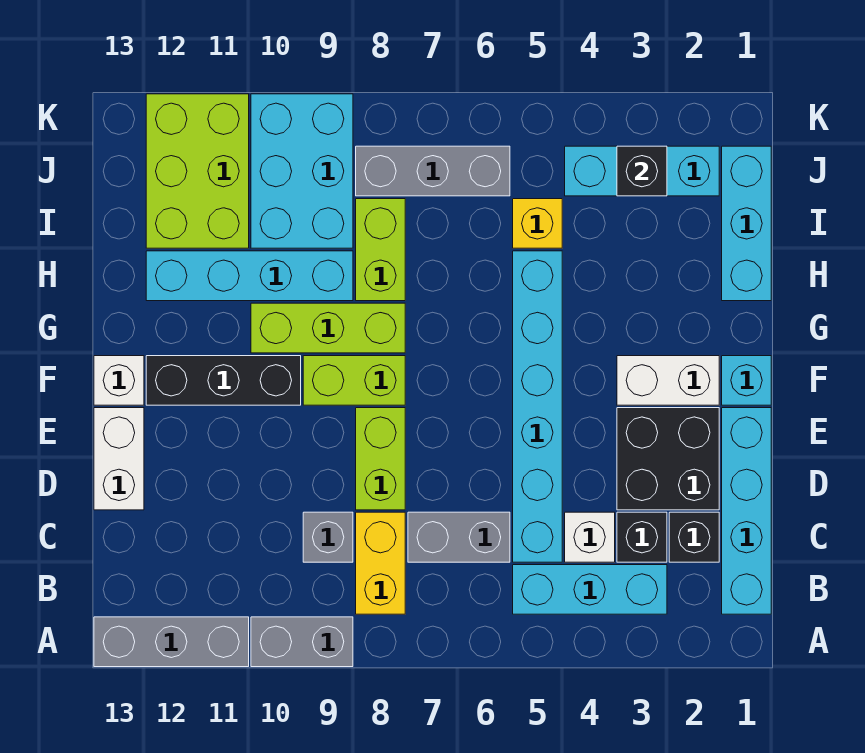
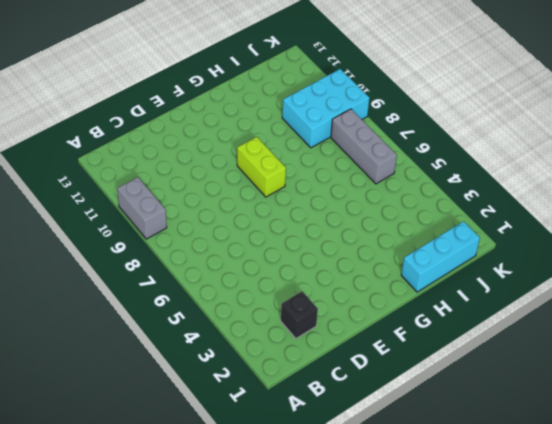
none -> grey 1x3 brick [94,617,249,667]
none -> cyan 1x4 brick [722,408,771,614]
none -> cyan 1x3 brick [513,565,667,614]

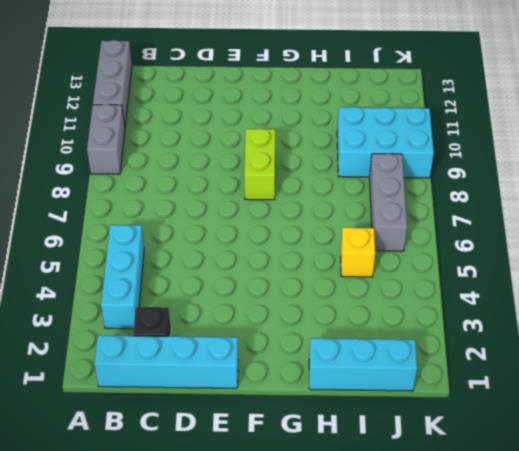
none -> yellow 1x2 brick [356,512,405,614]
none -> black 1x1 brick [617,512,667,562]
none -> white 1x1 brick [565,512,615,562]

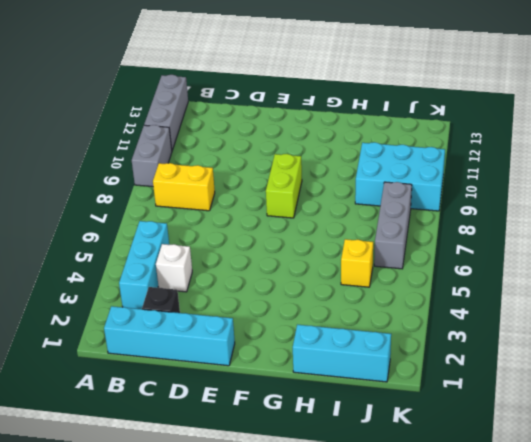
none -> black 1x1 brick [617,512,667,562]
none -> cyan 1x6 brick [513,251,562,562]
none -> grey 1x2 brick [408,512,510,562]

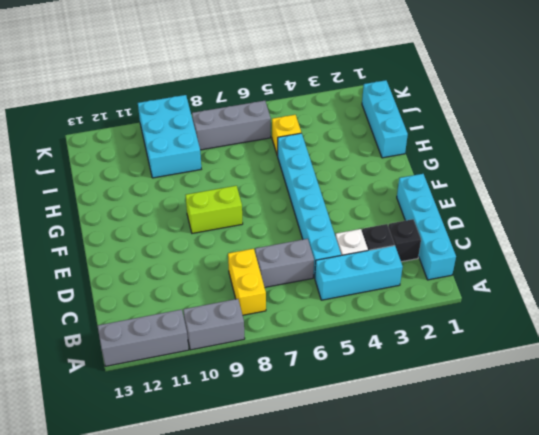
none -> grey 1x1 brick [303,512,353,562]
none -> black 2x2 brick [617,408,719,510]
none -> lime 1x2 brick [356,408,405,510]

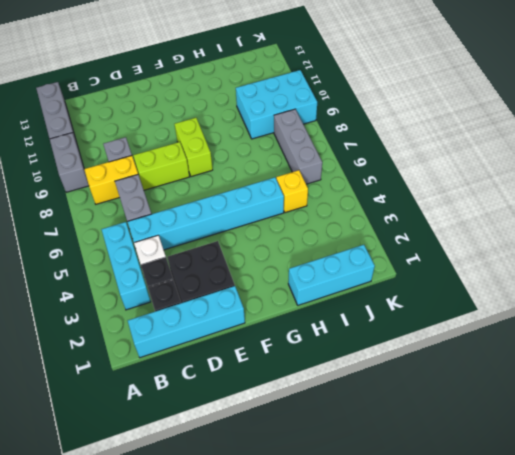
none -> white 1x2 brick [94,408,144,510]
none -> cyan 1x1 brick [722,356,771,405]
none -> white 1x2 brick [617,356,719,405]

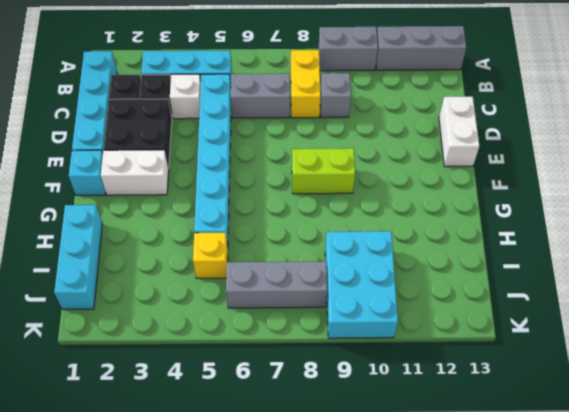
none -> lime 1x2 brick [356,408,405,510]
none -> black 1x3 brick [146,356,301,405]
none -> white 1x1 brick [94,356,144,405]

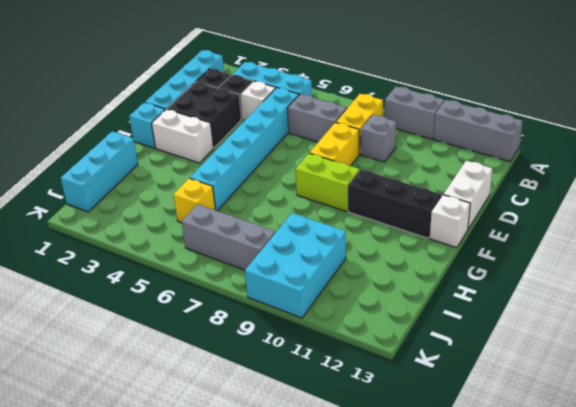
yellow 1x2 brick [310,122,359,166] -> lime 1x2 brick [356,408,405,510]
none -> lime 1x3 brick [251,303,405,353]
none -> lime 1x2 brick [356,199,405,301]
none -> cyan 1x4 brick [146,251,353,301]

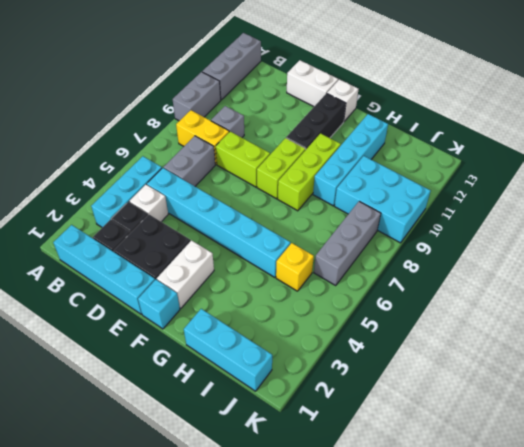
none -> lime 1x2 brick [356,199,405,301]
none -> lime 2x3 brick [146,94,249,248]
none -> cyan 1x3 brick [565,146,719,196]

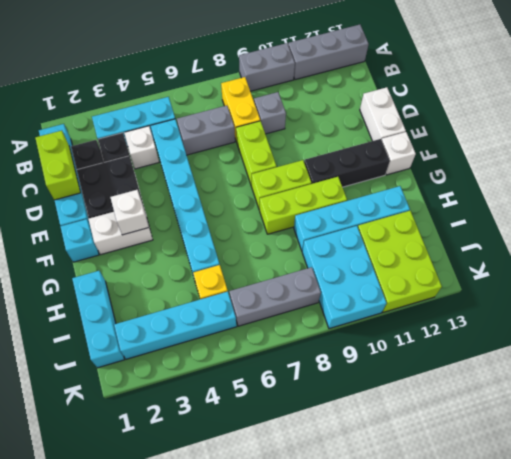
lime 1x2 brick [35,131,80,200] -> lime 1x2 brick moved to [356,199,405,301]
white 1x1 brick [110,190,149,235] -> none
cyan 1x4 brick [114,292,237,359] -> cyan 1x3 brick [565,146,719,196]
none -> black 1x1 brick [617,146,667,196]

